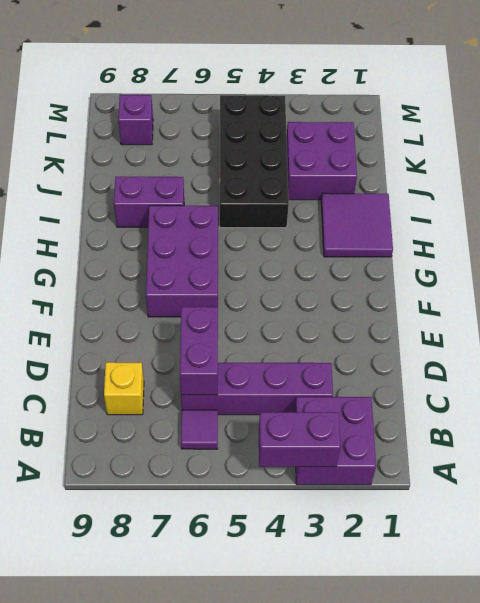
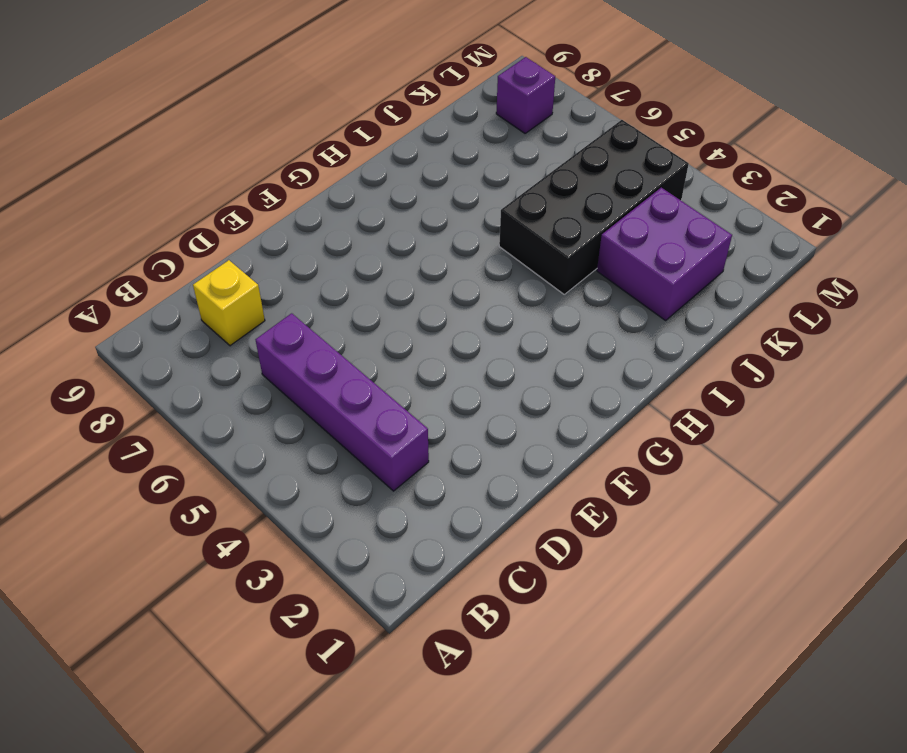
none -> purple 2x2 brick [295,397,376,485]
none -> purple 1x1 tile [181,410,218,449]
none -> purple 2x3 brick [146,206,218,317]

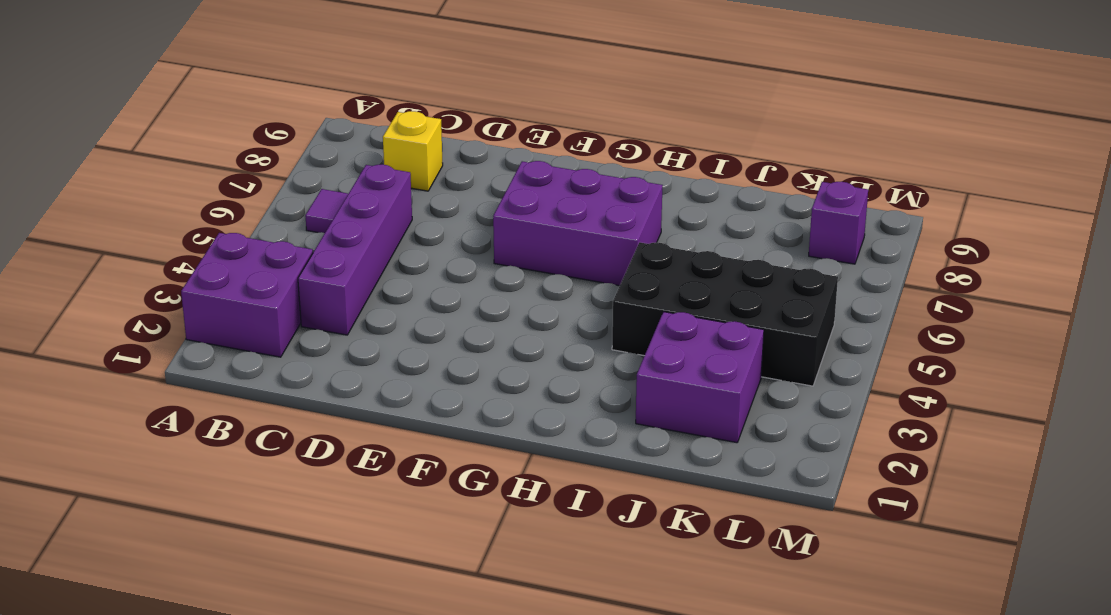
none -> purple 2x2 tile [321,193,393,257]
none -> purple 1x2 brick [114,177,184,227]
none -> purple 1x2 brick [259,412,340,467]

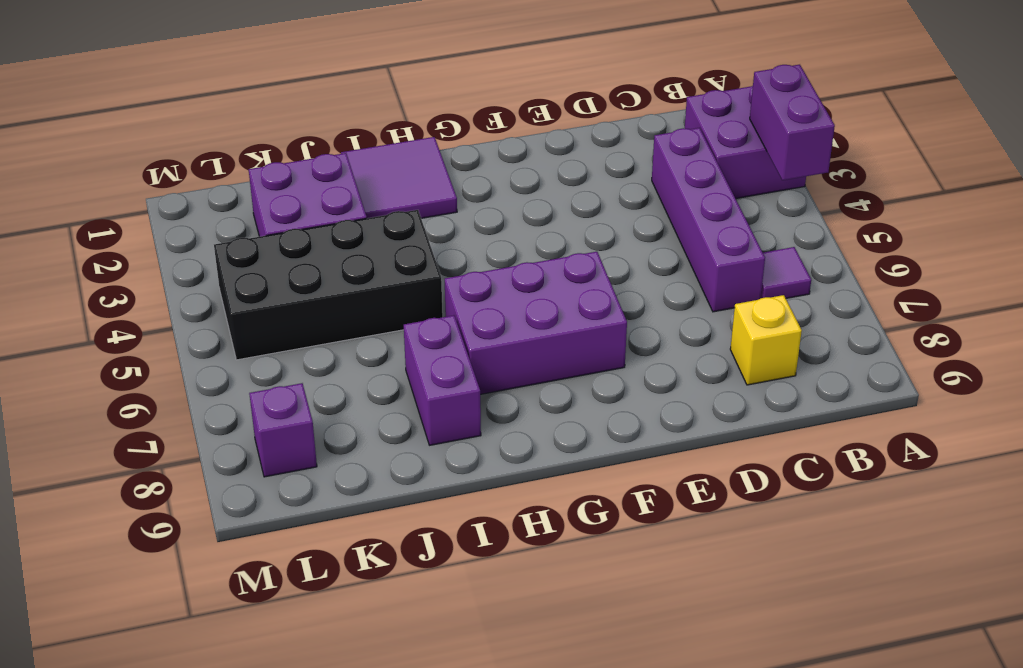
none -> purple 1x2 brick [180,307,218,395]

